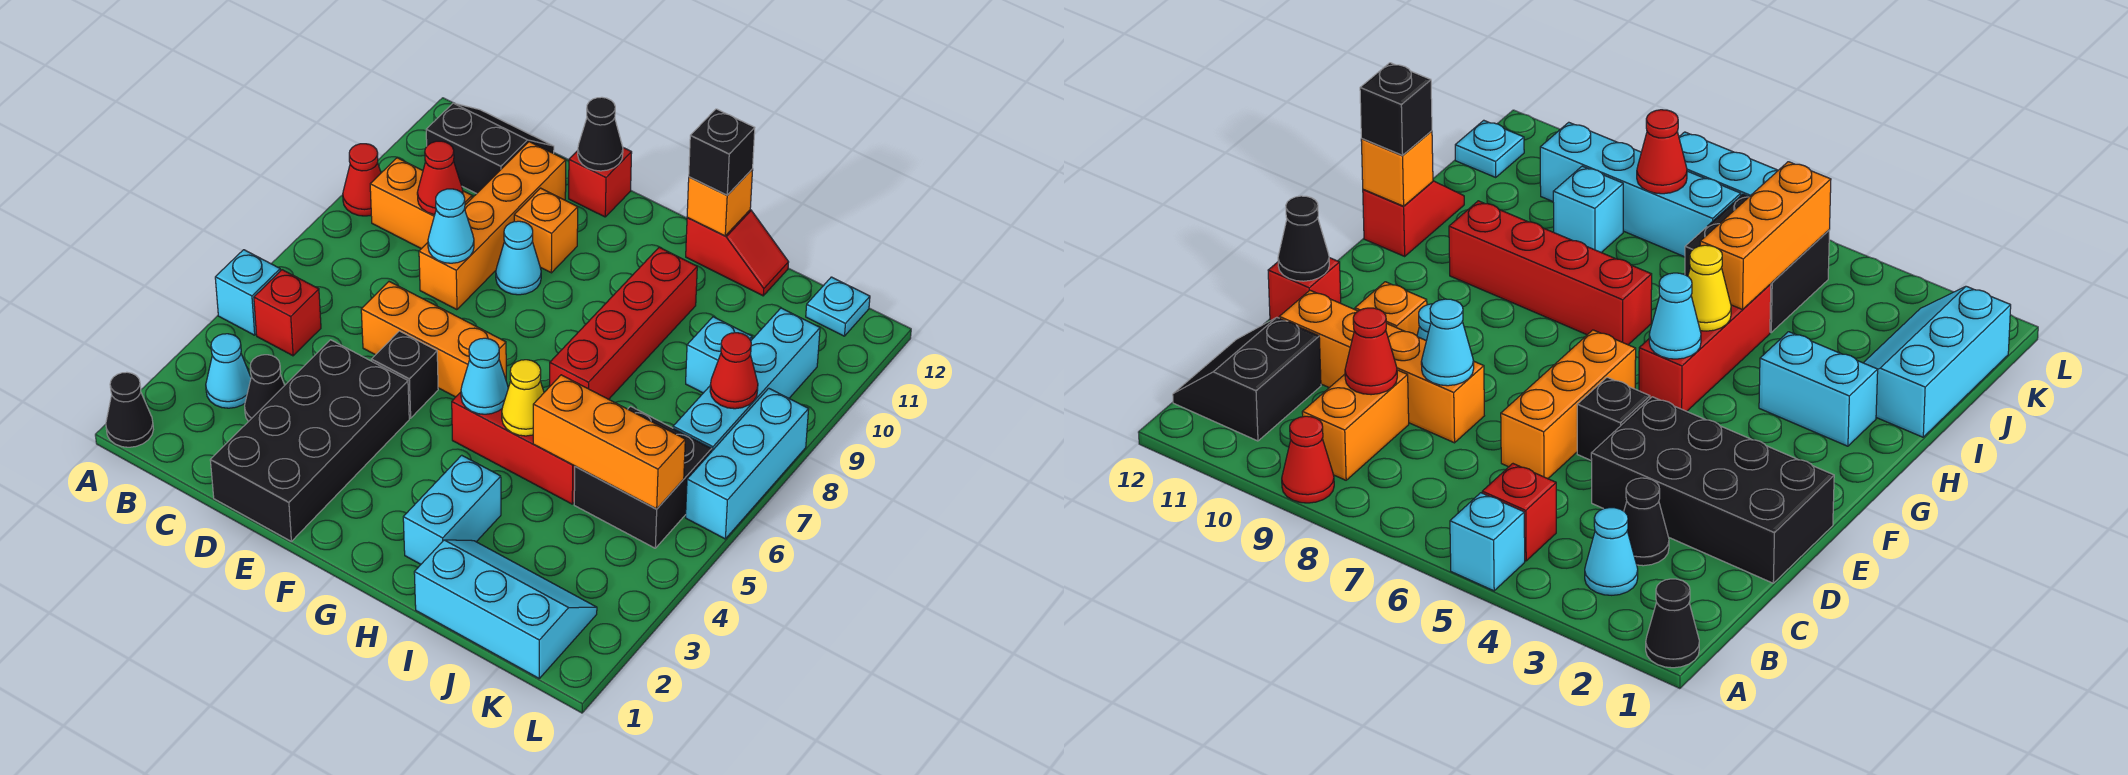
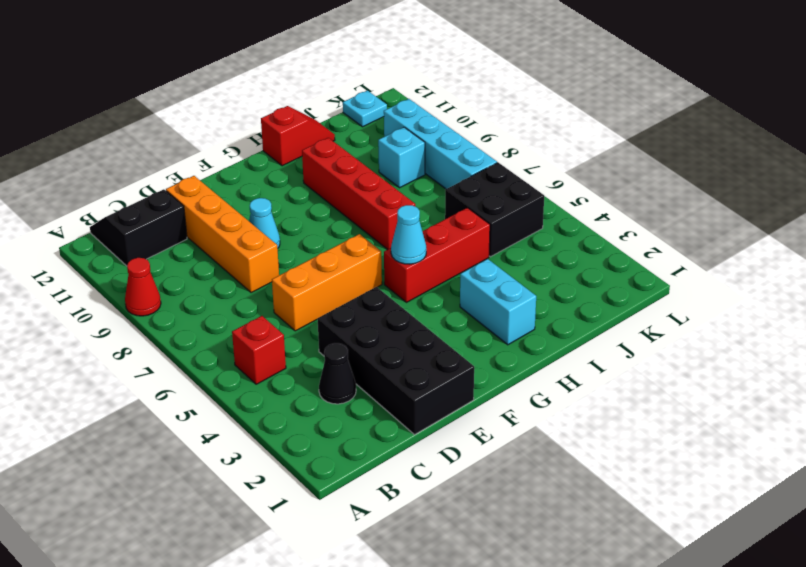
none -> black 1x1 cone [106,372,153,447]
none -> cyan 1x1 brick [215,250,280,335]
none -> cyan 1x1 cone [206,334,251,408]
none -> orange 1x2 brick [370,158,472,249]

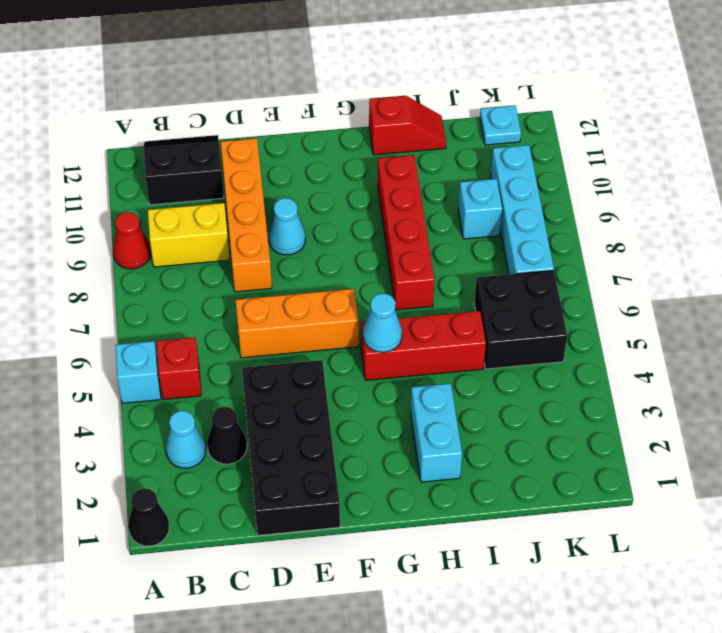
yellow 1x2 brick [148,203,230,267] -> orange 1x2 brick [370,158,472,249]
none -> black 1x1 brick [371,331,438,418]
none -> orange 1x1 brick [514,188,578,273]
none -> red 1x1 brick [569,148,632,217]
none -> cyan 2x3 slope [414,540,597,678]

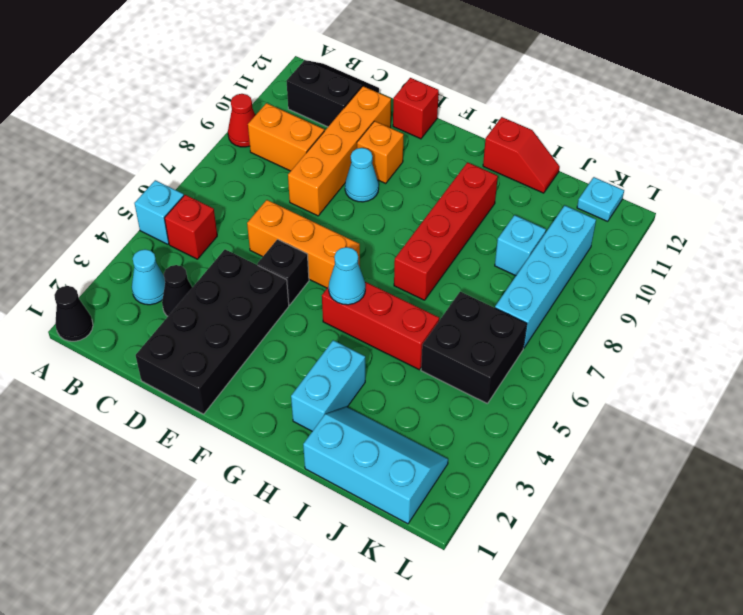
none -> cyan 1x3 brick [686,388,809,539]
none -> red 1x1 cone [417,141,463,215]
none -> cyan 1x1 cone [428,189,474,263]
none -> black 1x1 cone [578,97,623,171]

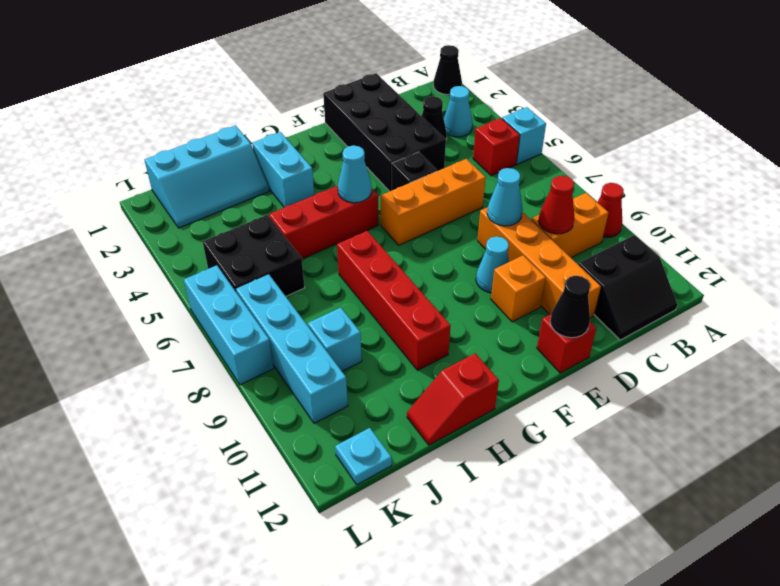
none -> yellow 1x1 cone [502,360,544,436]
none -> orange 1x1 brick [687,169,753,236]
none -> orange 1x3 brick [533,375,685,509]
none -> red 1x1 cone [710,333,758,409]

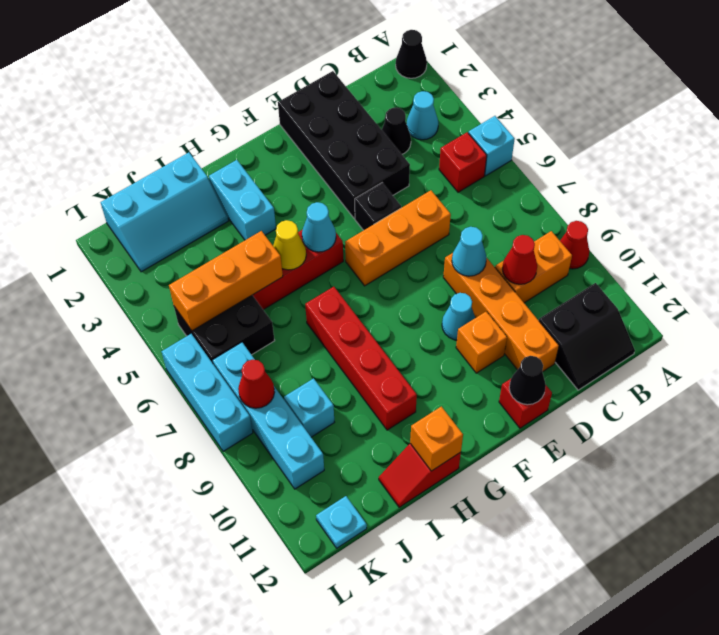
none -> black 1x1 brick [689,109,755,195]

